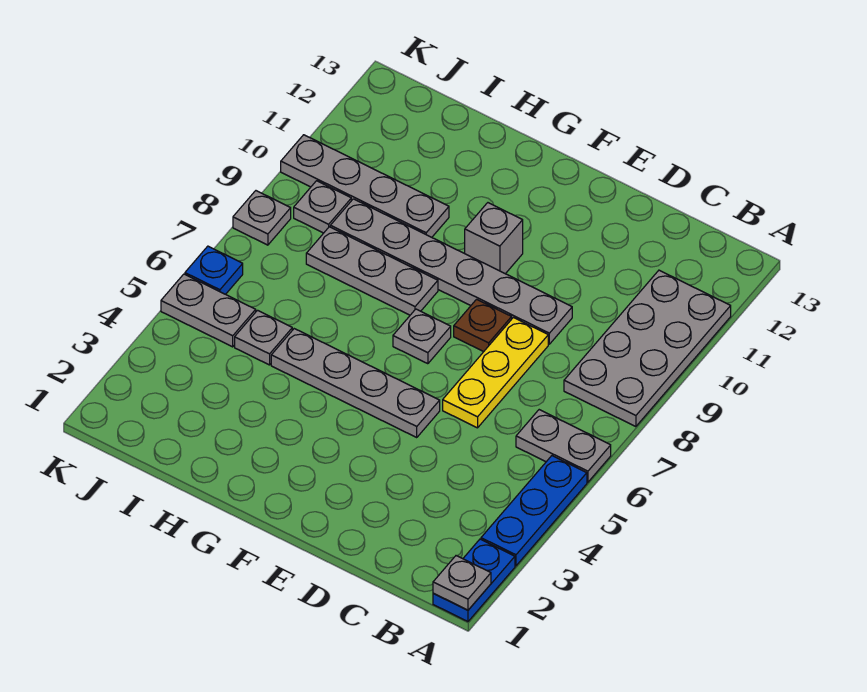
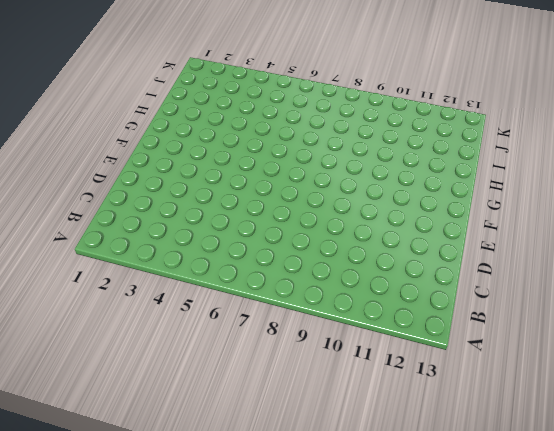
none -> blue 1x2 plate [433,539,515,621]
none -> blue 1x3 plate [481,456,587,566]
none -> grey 1x2 plate [516,410,611,482]

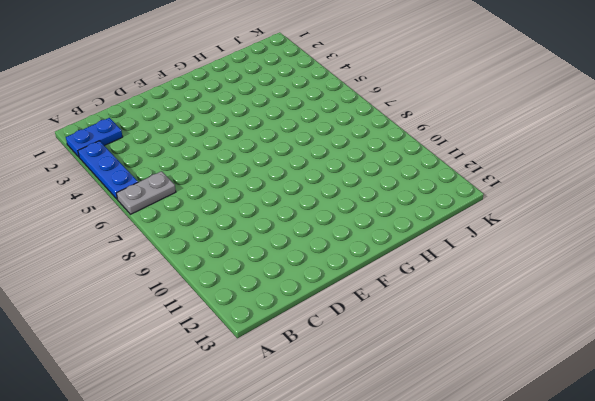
blue 1x2 plate [66,118,123,157] -> blue 1x2 plate turned to [433,539,515,621]
none -> grey 2x4 plate [564,270,731,427]
none -> yellow 1x3 plate [443,318,548,428]
none -> grey 1x6 plate [330,199,572,344]

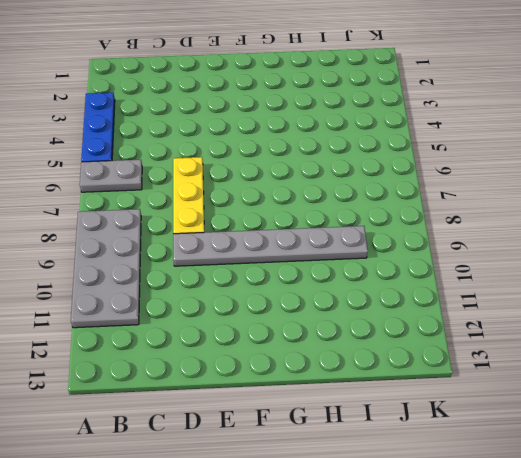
none -> blue 1x2 plate [433,539,515,621]
none -> grey 1x4 plate [271,329,440,437]
none -> brown 1x1 plate [454,299,512,352]

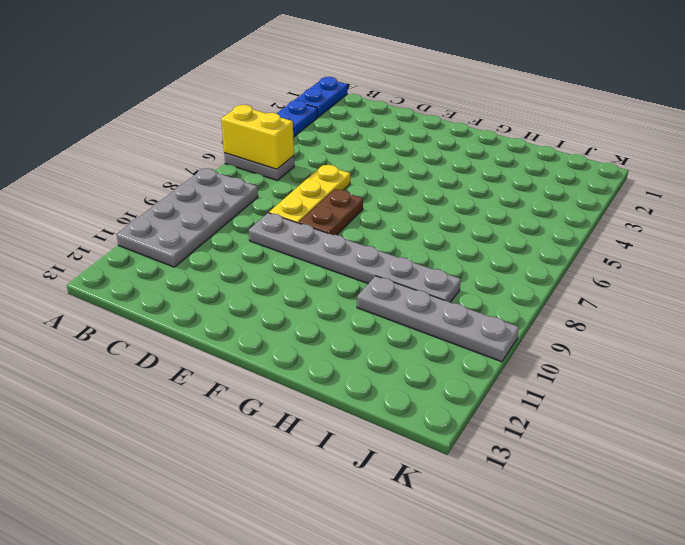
yellow 1x2 brick [221,105,294,169] -> none
brown 1x2 plate [299,189,363,235] -> brown 1x1 plate [454,299,512,352]
none -> grey 1x4 plate [271,329,440,437]
none -> grey 1x1 plate [393,309,451,364]
none -> grey 1x1 brick [465,203,523,274]

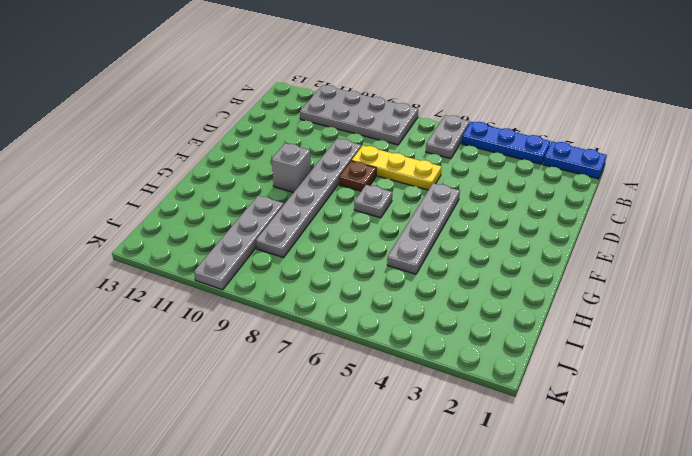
none -> grey 1x3 plate [306,227,438,315]
none -> grey 1x1 plate [235,310,292,365]
none -> grey 1x2 plate [161,274,256,347]

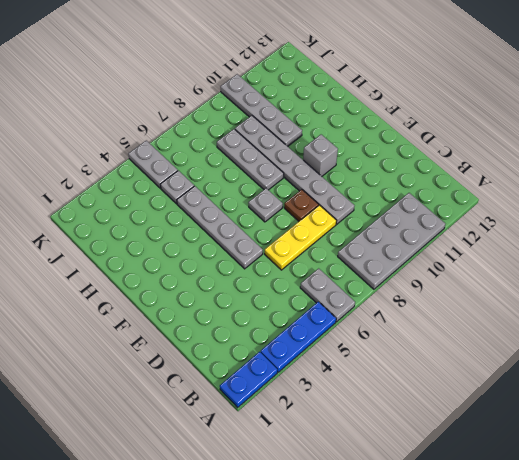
none -> grey 1x1 plate [294,181,351,233]
none -> blue 1x1 plate [185,246,243,294]
none -> grey 1x1 plate [233,191,291,245]

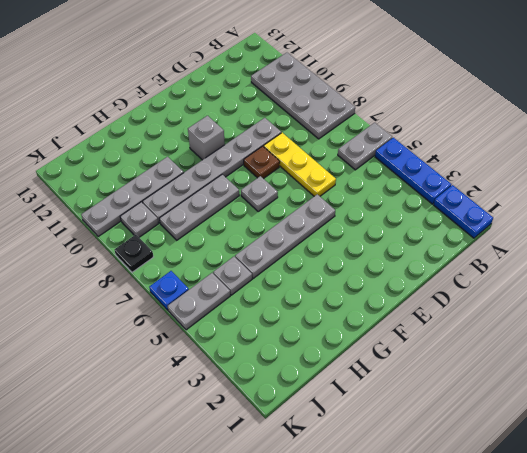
black 1x1 plate [114,235,153,272] -> grey 1x1 plate [233,191,291,245]
none -> grey 1x1 plate [433,556,491,610]

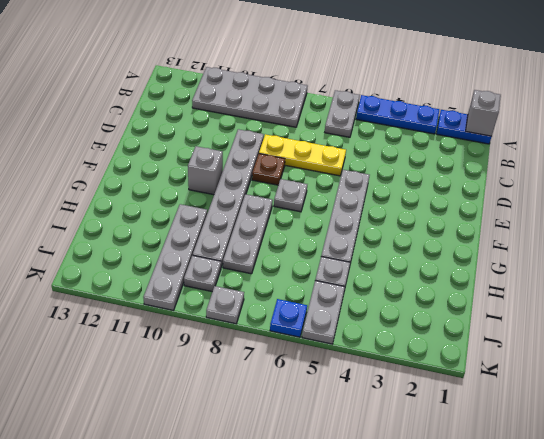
grey 1x1 brick [466,90,501,136] -> grey 1x1 plate [433,556,491,610]

